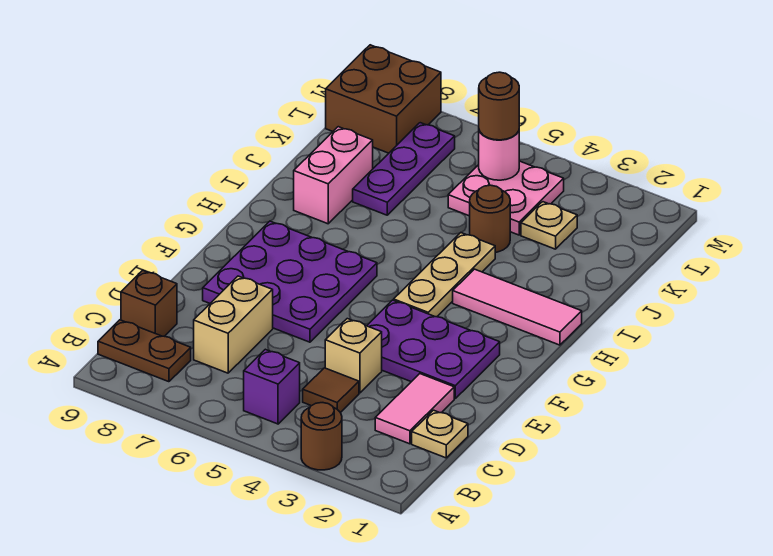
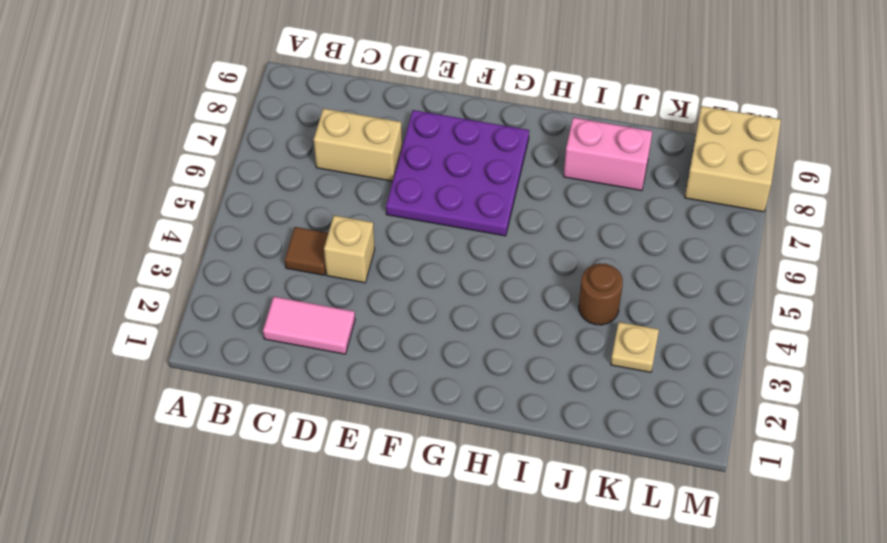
tan 2x2 brick [685,106,781,212] -> brown 2x2 brick [326,45,441,153]
none -> brown 1x1 round brick [301,403,342,470]
none -> purple 1x1 brick [244,349,300,424]
none -> brown 1x2 plate [98,320,191,382]

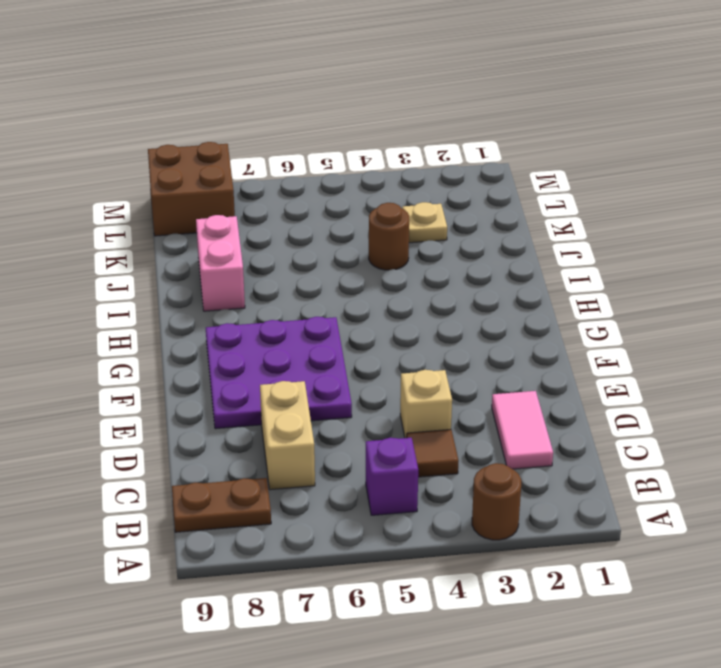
none -> tan 1x1 plate [412,410,468,458]
none -> brown 1x1 brick [121,270,177,336]
none -> purple 2x3 plate [367,300,500,398]

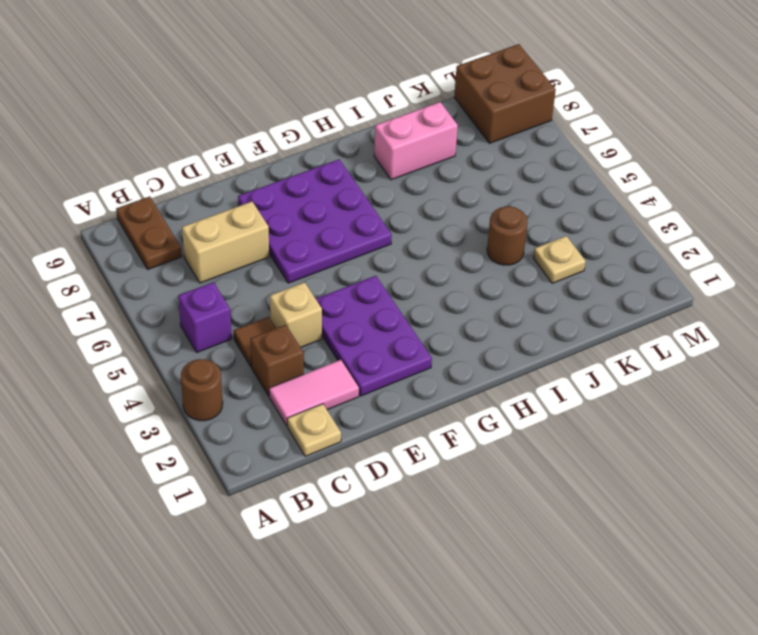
brown 1x1 brick [250,325,304,396] -> brown 1x1 brick moved to [121,270,177,336]
none -> tan 1x3 plate [394,233,495,317]
none -> pink 1x3 tile [453,269,582,345]
none -> purple 1x3 plate [353,123,455,215]

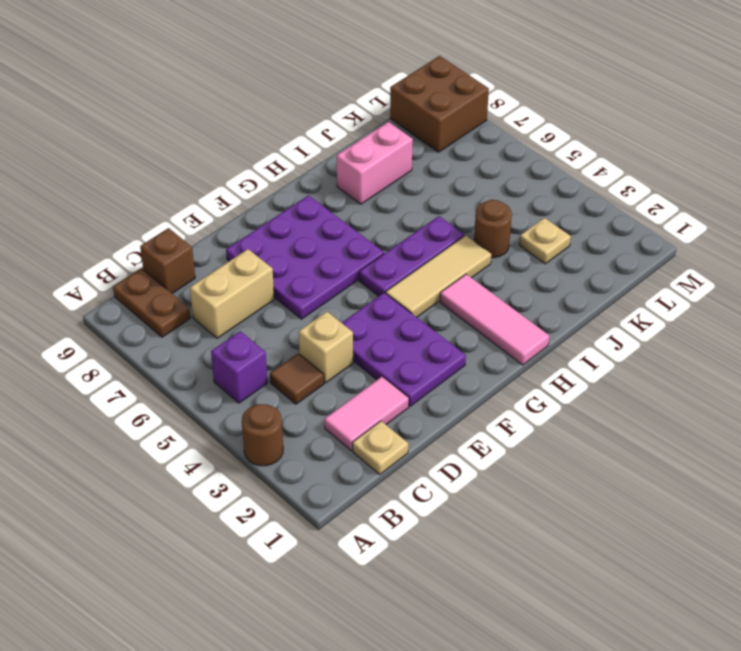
tan 1x3 tile [386,235,491,317] -> tan 1x3 plate [394,233,495,317]
purple 1x3 plate [359,216,464,296] -> purple 1x3 plate moved to [353,123,455,215]
none -> pink 2x2 plate [448,161,564,235]
none -> pink 1x1 round brick [479,131,519,180]
none -> brown 1x1 round brick [479,72,519,140]

